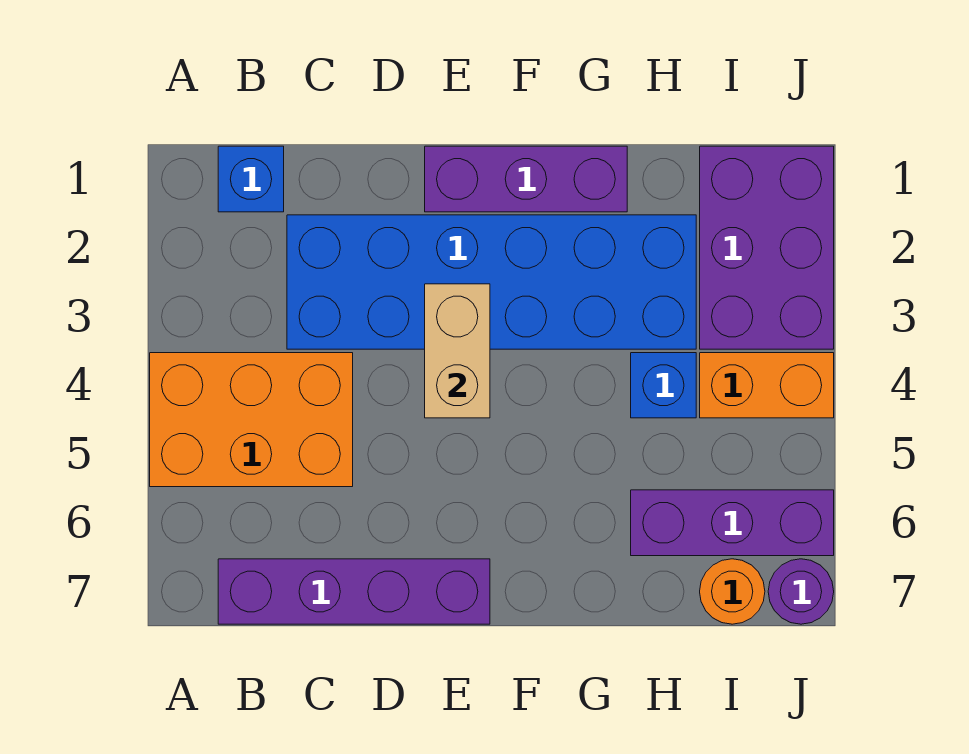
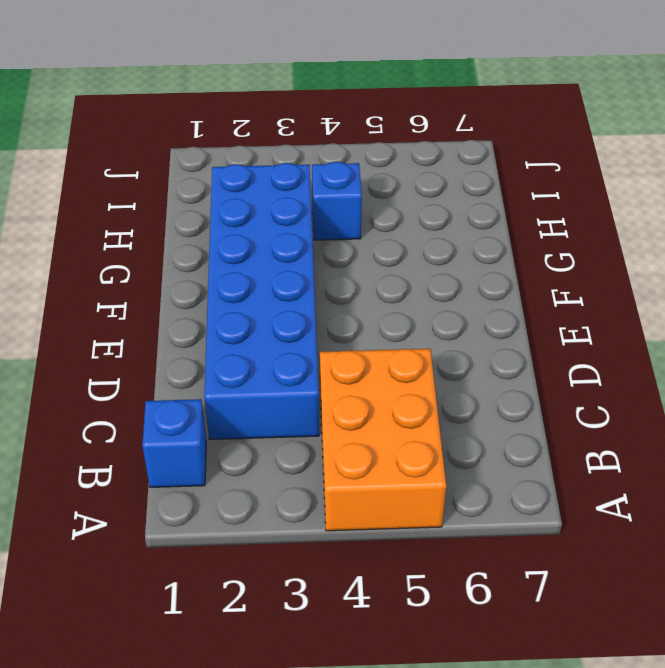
none -> purple 1x4 brick [218,559,490,624]
none -> purple 1x3 brick [425,146,627,212]
none -> purple 1x3 brick [631,490,834,556]

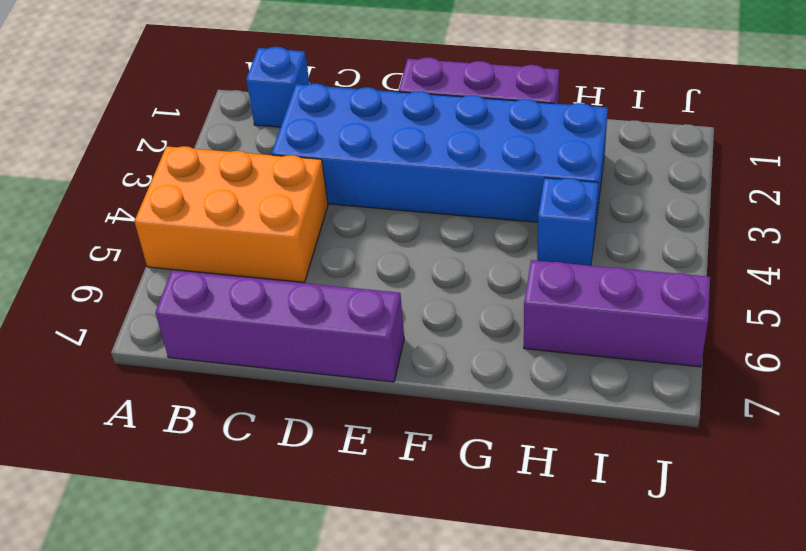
none -> purple 2x3 brick [700,146,834,349]
none -> orange 1x2 brick [700,353,834,418]
none -> orange 1x1 round brick [700,559,765,624]

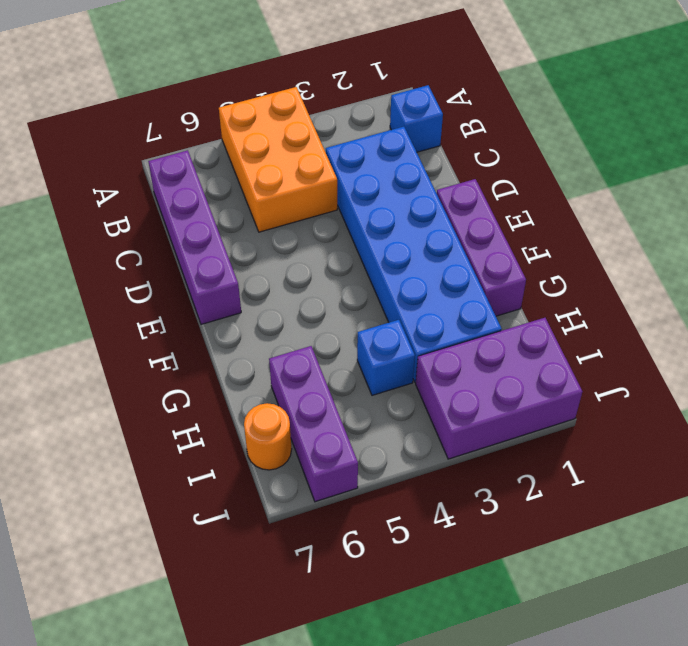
none -> orange 1x2 brick [700,353,834,418]
none -> purple 1x1 round brick [768,559,834,624]
none -> tan 1x2 brick [425,284,490,418]

